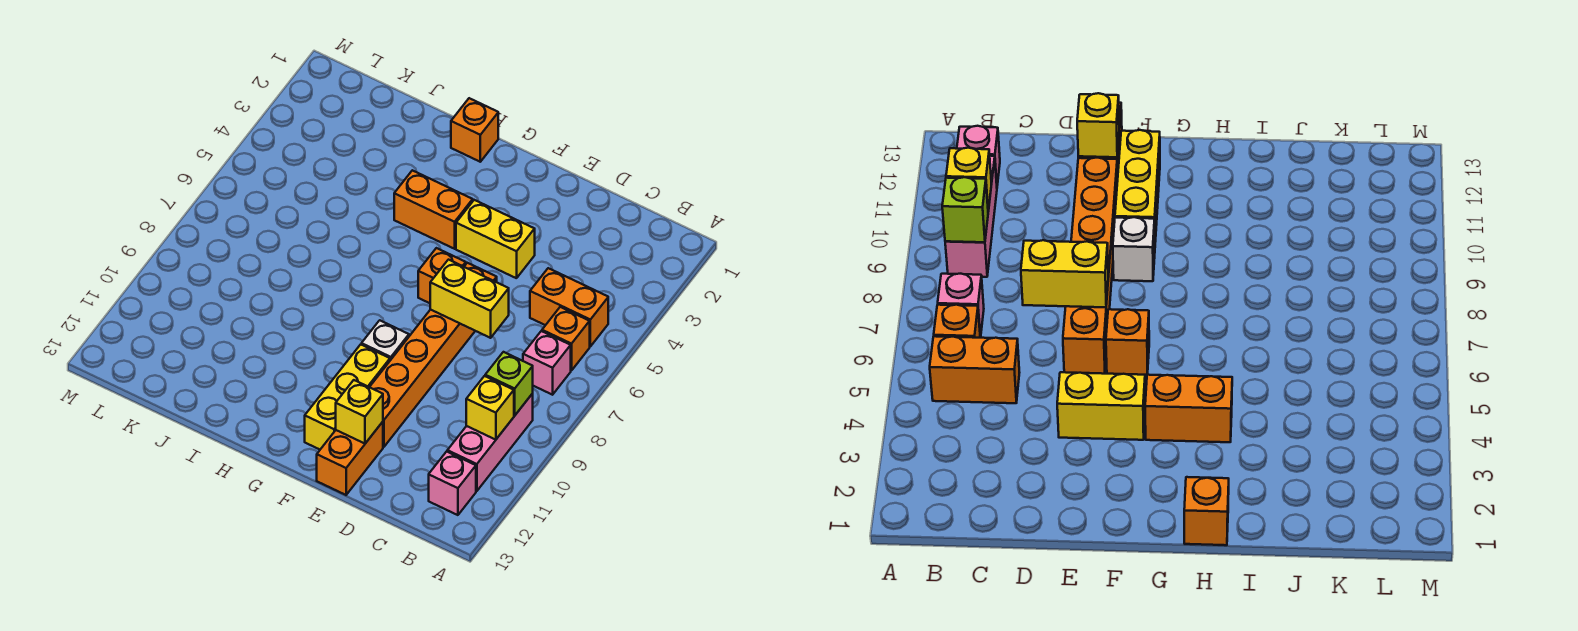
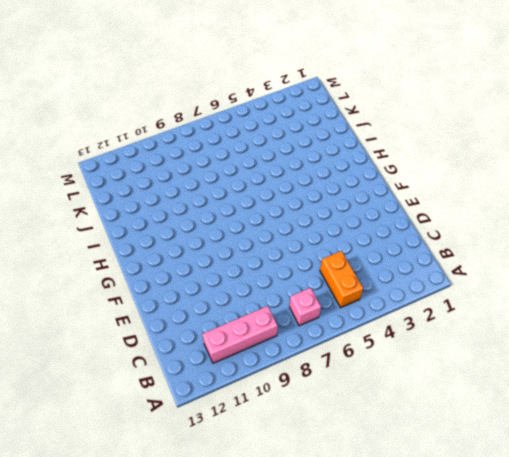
none -> orange 1x1 brick [542,307,590,371]
none -> pink 1x1 brick [429,451,476,515]
none -> yellow 1x2 brick [456,200,535,278]

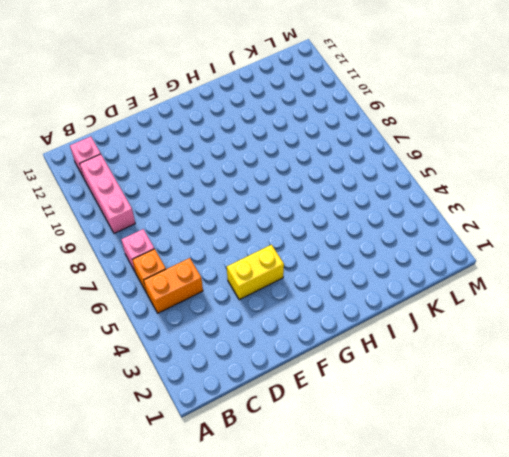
none -> orange 1x6 brick [370,263,497,447]
none -> orange 1x2 brick [317,422,383,495]
none -> orange 1x1 brick [418,248,466,303]

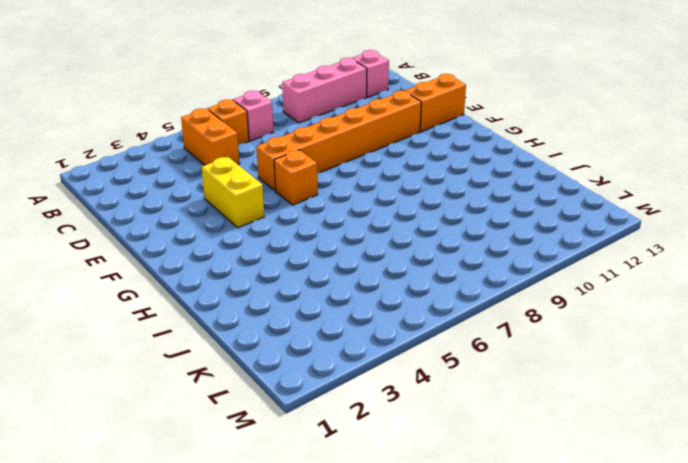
none -> white 1x1 brick [362,320,409,360]
none -> yellow 1x3 brick [305,344,390,449]
none -> orange 1x2 brick [394,170,473,249]

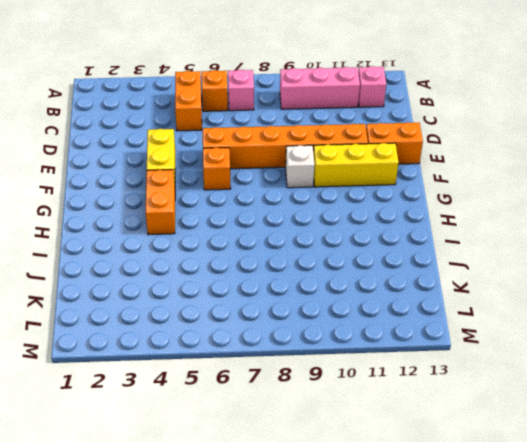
none -> orange 1x1 brick [451,98,498,162]
none -> lime 1x1 brick [485,352,533,415]
none -> yellow 1x1 brick [466,376,514,440]

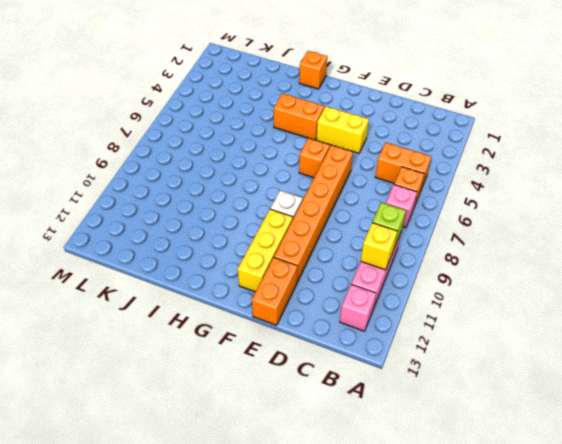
none -> yellow 1x2 brick [430,260,509,338]
none -> yellow 1x1 brick [336,380,383,444]

